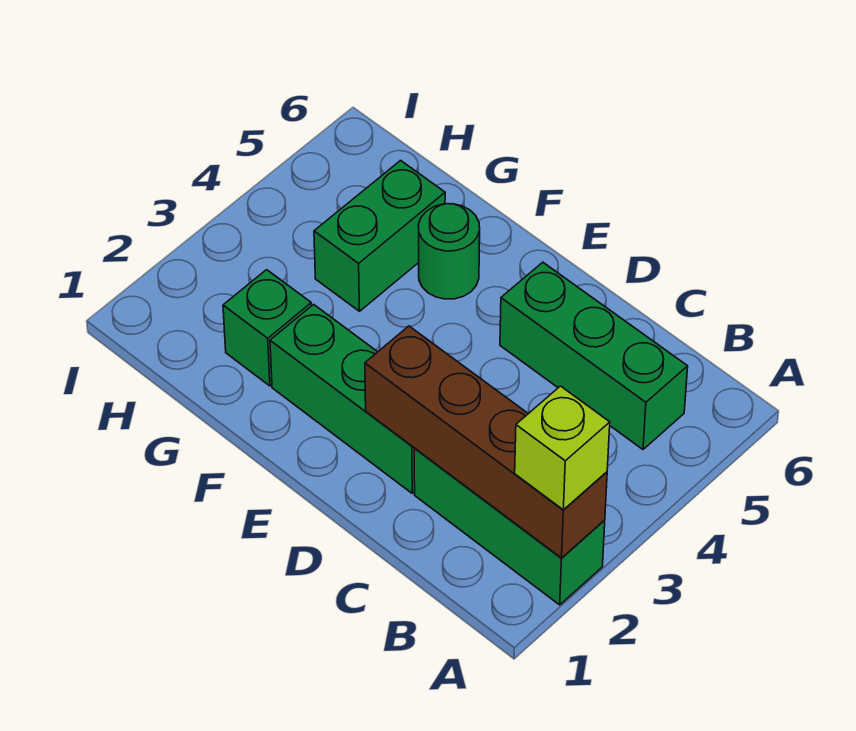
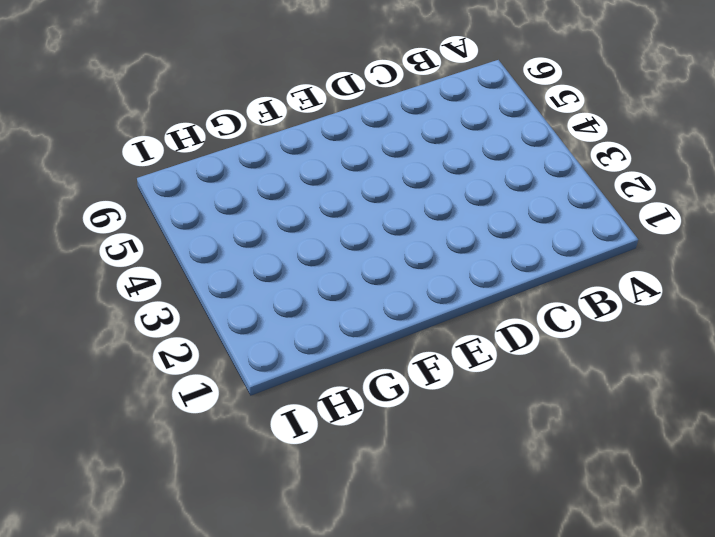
none -> green 1x3 brick [414,449,605,605]
none -> green 1x3 brick [500,262,688,449]

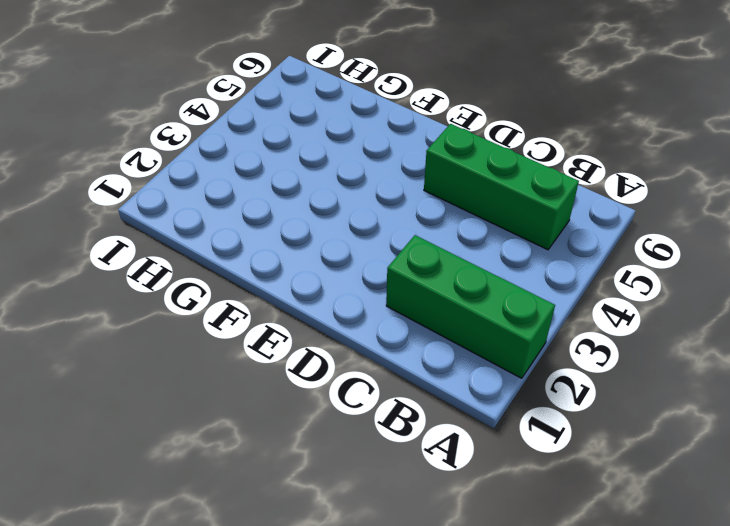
none -> green 1x3 brick [270,304,415,493]
none -> green 1x1 round brick [418,204,480,299]

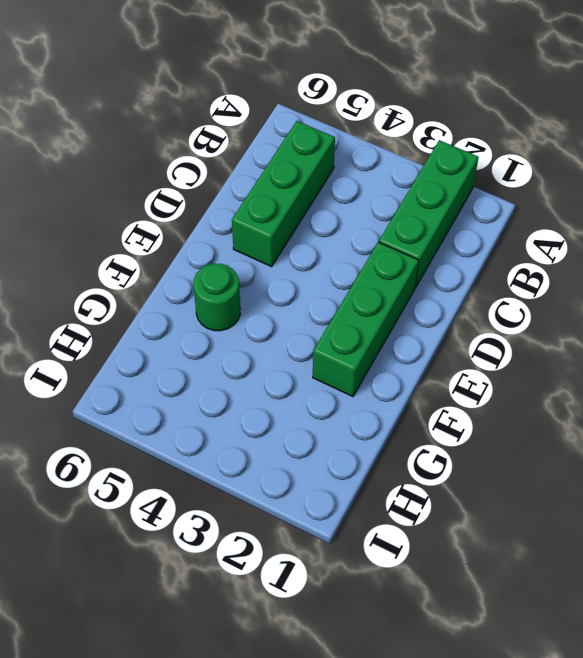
none -> green 1x1 brick [223,270,311,386]
none -> green 1x2 brick [314,161,445,311]

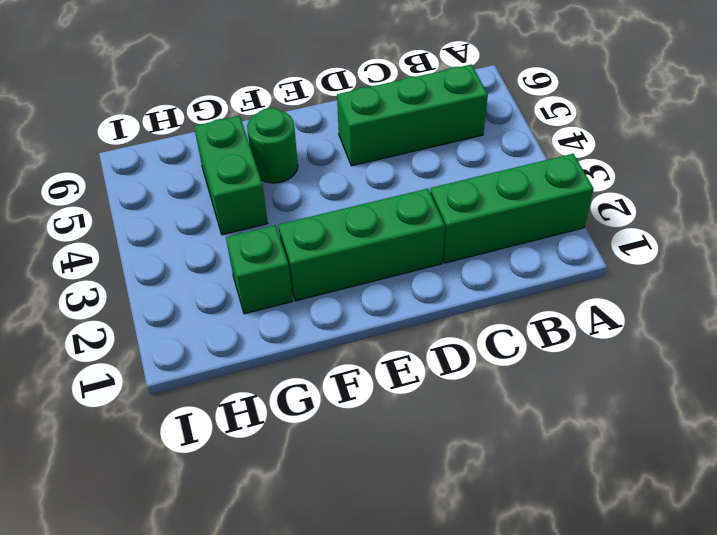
none -> brown 1x4 brick [365,326,607,558]
none -> lime 1x1 brick [515,386,610,510]

